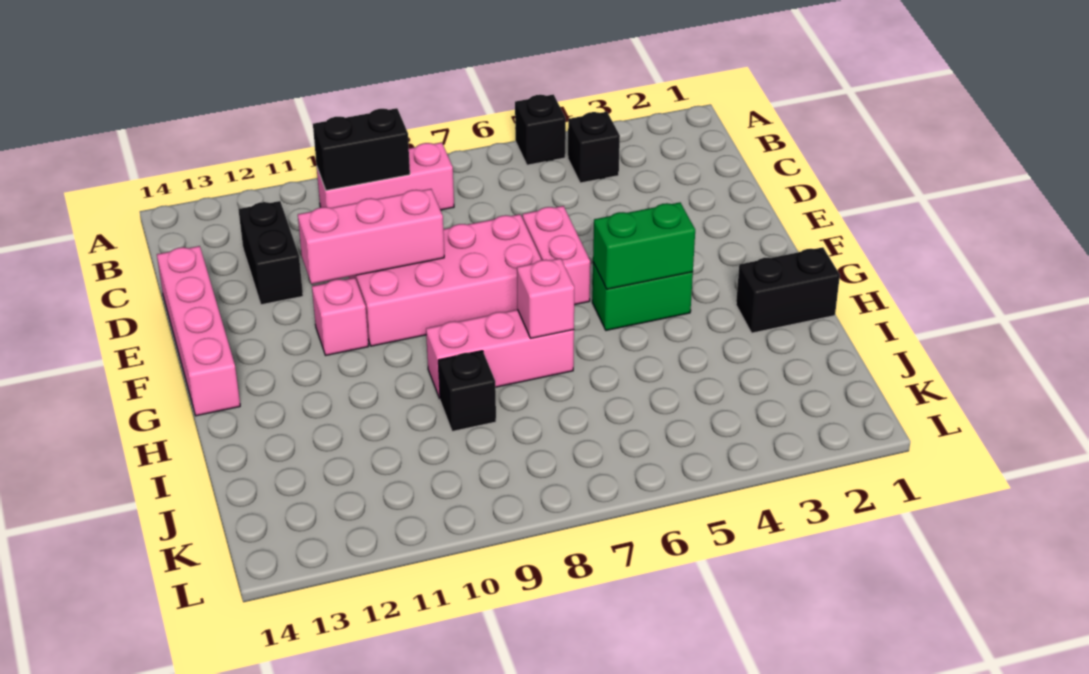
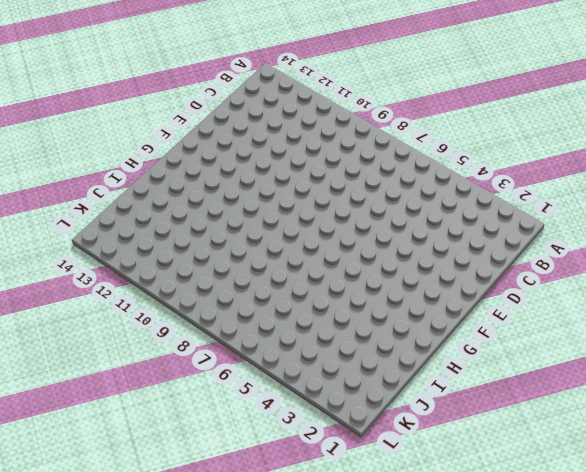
none -> black 1x1 brick [515,95,566,165]
none -> black 1x1 brick [568,112,620,183]
none -> pink 1x3 brick [317,142,454,210]

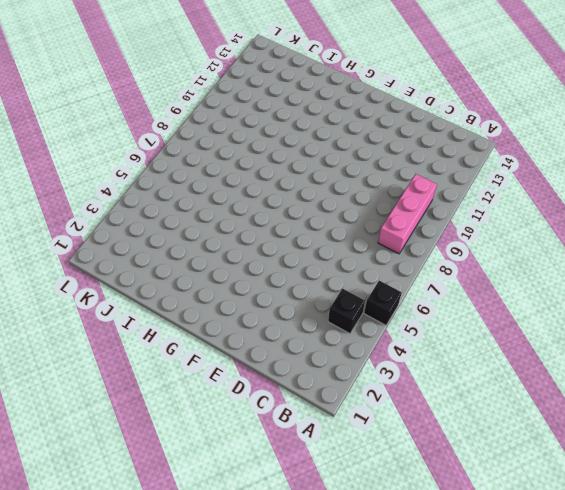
none -> black 1x2 brick [238,201,303,305]
none -> pink 1x4 brick [157,246,240,416]
none -> pink 1x2 brick [523,206,590,305]

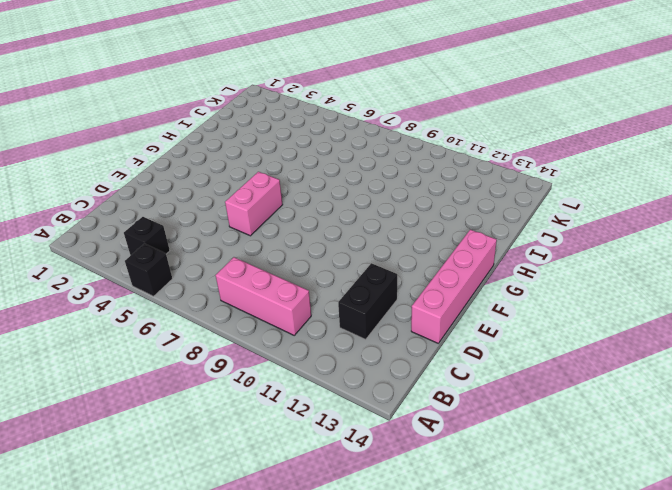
none -> pink 2x4 brick [349,214,541,346]
none -> pink 1x1 brick [312,278,369,355]
none -> green 1x2 brick [592,263,693,330]

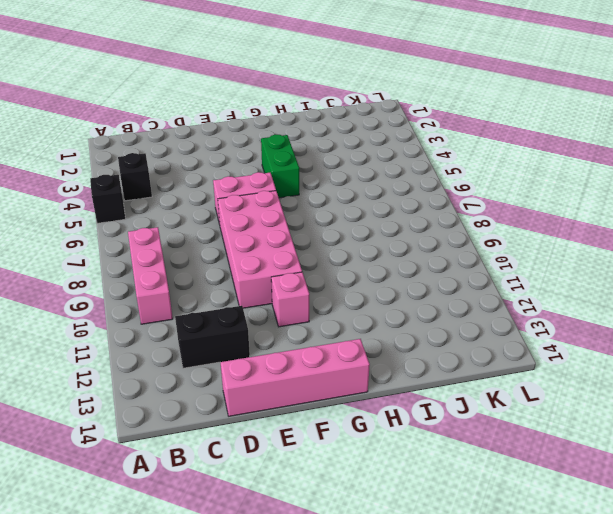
none -> black 1x2 brick [736,247,840,333]
none -> pink 1x3 brick [426,310,574,399]
none -> black 1x1 brick [438,351,496,431]

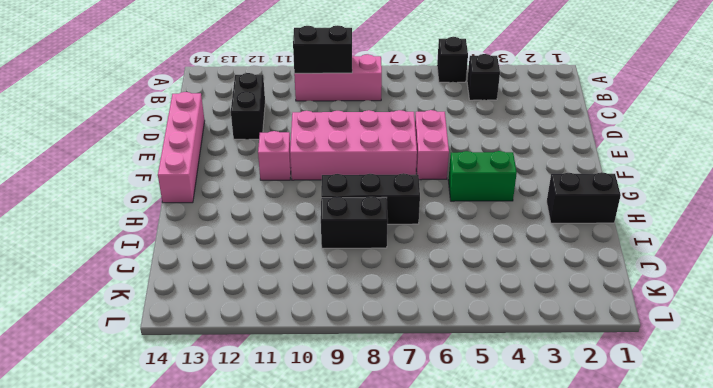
black 1x3 brick [321,173,420,224] -> pink 1x3 brick [426,310,574,399]
black 1x2 brick [321,197,388,248] -> black 1x1 brick [438,351,496,431]
none -> pink 1x3 brick [298,189,444,284]
none -> green 1x2 brick [593,202,695,289]
none -> pink 1x1 brick [517,258,574,338]

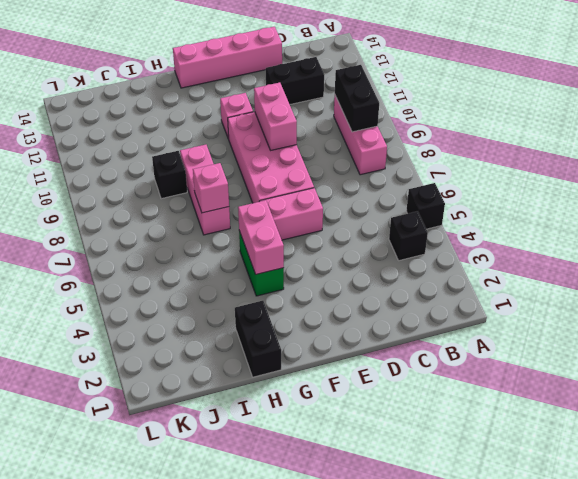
pink 1x2 brick [254,82,297,150] -> pink 1x3 brick [298,189,444,284]
pink 1x2 brick [238,200,284,274] -> green 1x2 brick [593,202,695,289]

